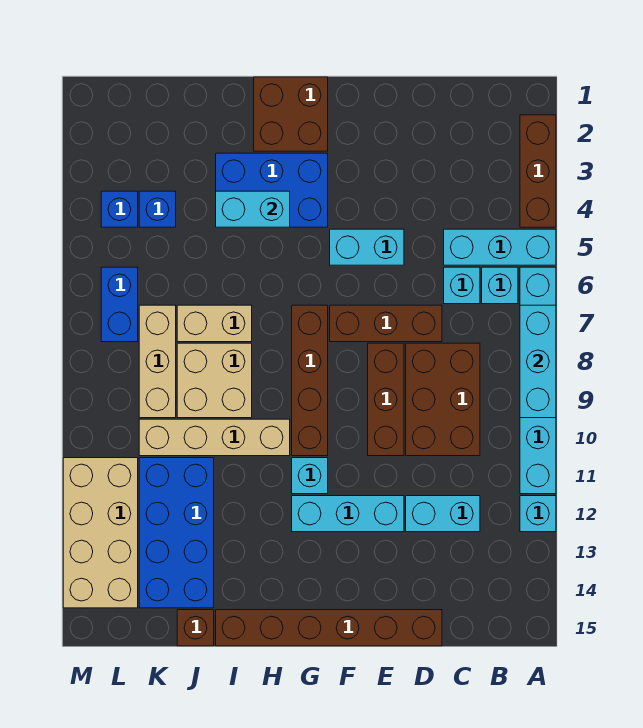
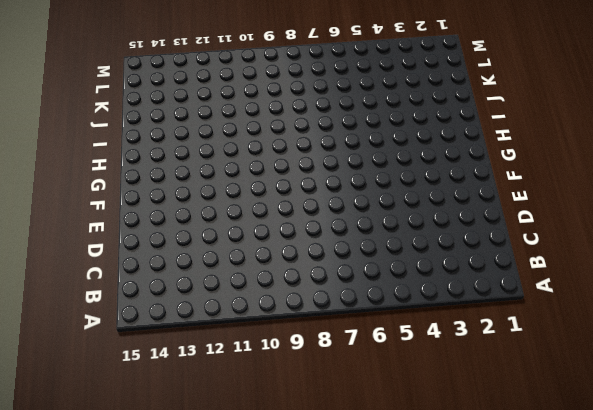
none -> brown 1x3 brick [520,115,556,227]
none -> cyan 1x3 brick [444,229,556,265]
none -> cyan 1x6 brick [520,267,556,494]

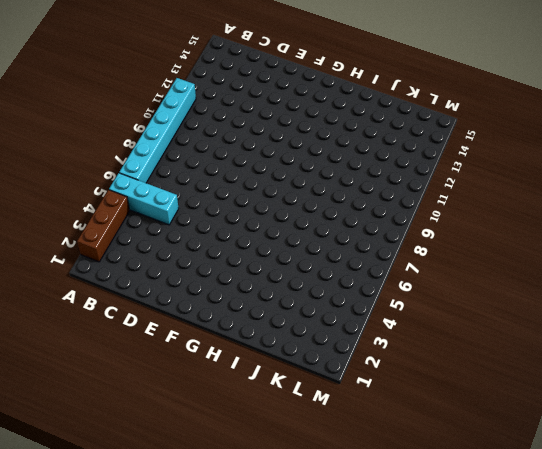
none -> cyan 1x1 brick [520,496,556,532]
none -> cyan 1x1 brick [482,267,518,304]
none -> cyan 1x1 brick [444,267,480,304]

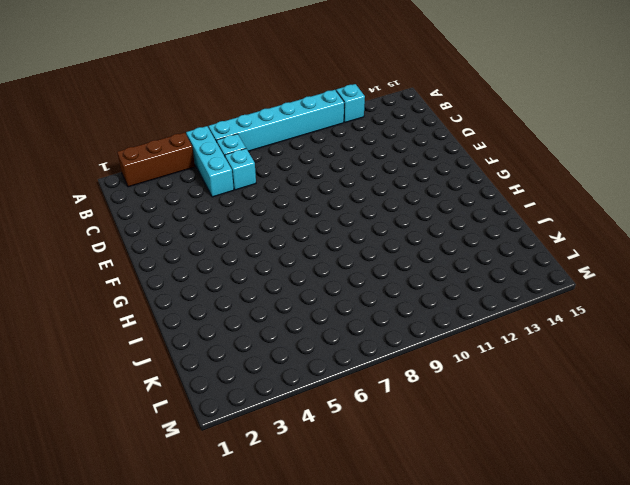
none -> brown 2x3 brick [406,343,480,456]
none -> cyan 1x2 brick [406,496,480,532]
none -> brown 1x3 brick [330,305,442,342]

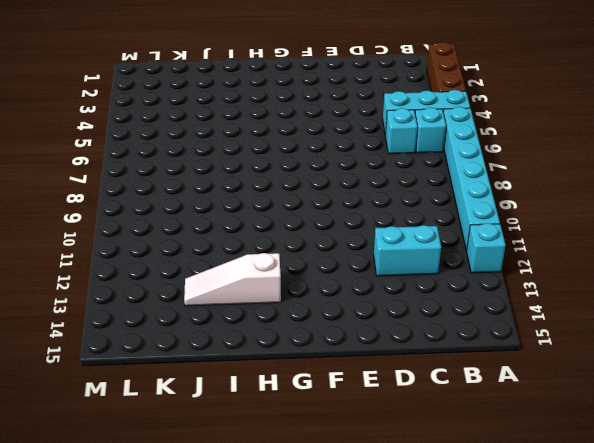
white 1x3 slope [184,253,281,306] -> blue 2x4 brick [139,458,214,608]
none -> brown 2x3 brick [406,343,480,456]
none -> brown 1x3 brick [330,305,442,342]
none -> brown 1x6 brick [216,610,442,646]

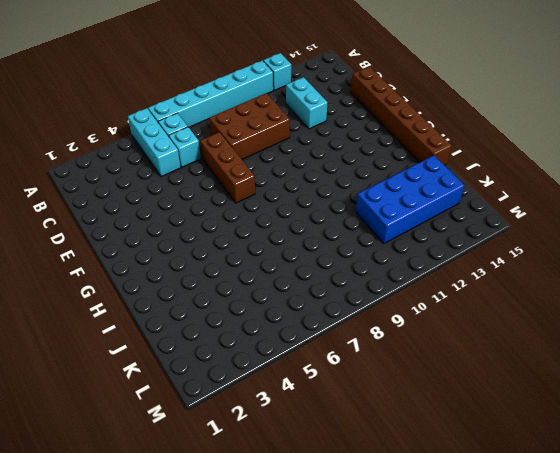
none -> brown 1x3 brick [520,115,556,227]
none -> cyan 1x2 brick [330,229,404,265]
none -> brown 1x3 brick [368,343,404,456]

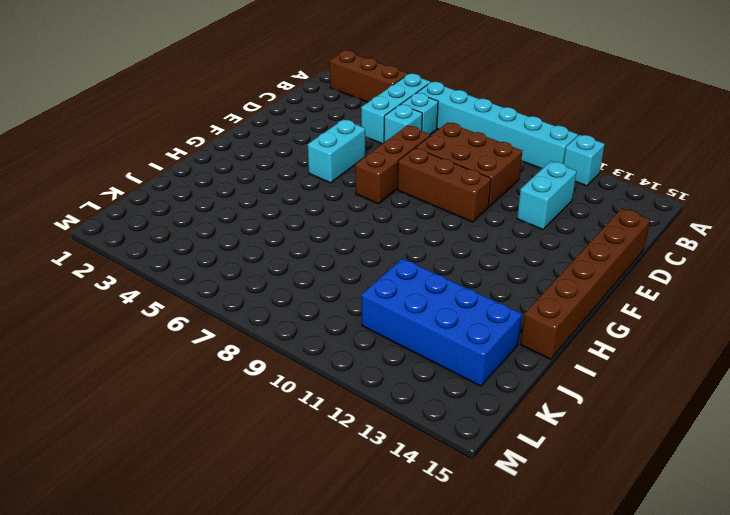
none -> cyan 1x3 brick [292,496,404,532]
none -> brown 2x2 brick [254,77,328,151]
none -> blue 2x3 brick [216,153,328,227]

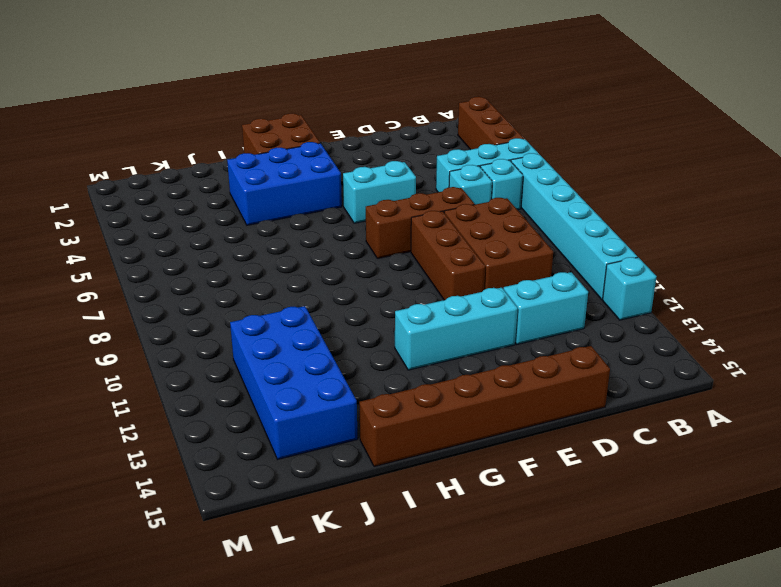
none -> brown 1x4 brick [292,305,328,456]
none -> cyan 1x1 brick [292,458,328,494]
none -> tan 1x4 brick [139,419,290,456]

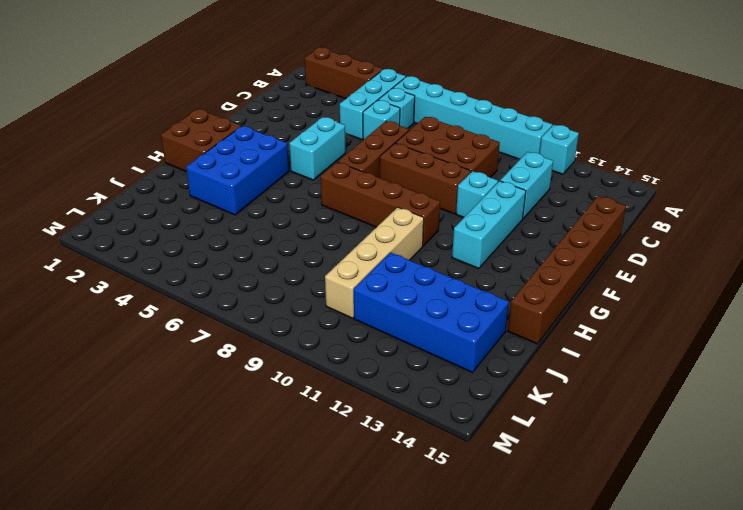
cyan 1x1 brick [456,171,498,218] -> cyan 1x1 brick moved to [292,458,328,494]
none -> tan 1x2 brick [177,305,252,342]
none -> tan 2x2 brick [177,343,252,418]
none -> brown 1x1 brick [177,610,214,646]

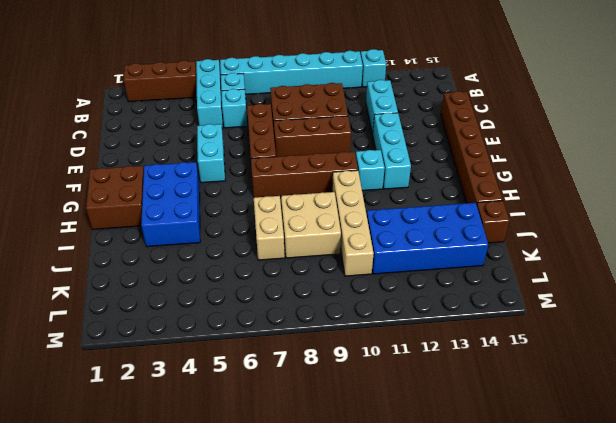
none -> blue 1x1 brick [139,191,176,227]
none -> tan 1x3 brick [139,305,176,418]
none -> blue 1x1 brick [101,191,138,227]

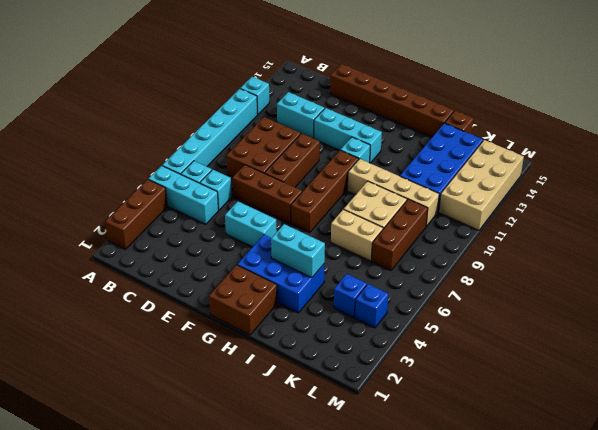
brown 1x3 brick [372,199,428,270] -> tan 1x3 brick [139,305,176,418]
none -> blue 1x2 brick [101,267,138,342]
none -> cyan 1x3 brick [520,305,556,418]

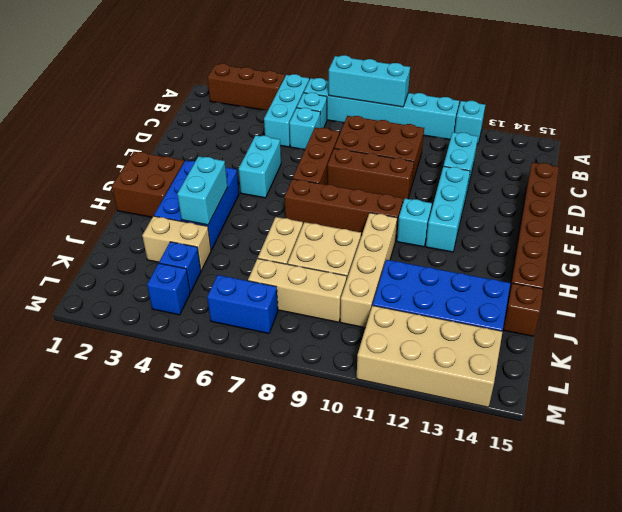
tan 1x2 brick [142,216,211,271] -> none

